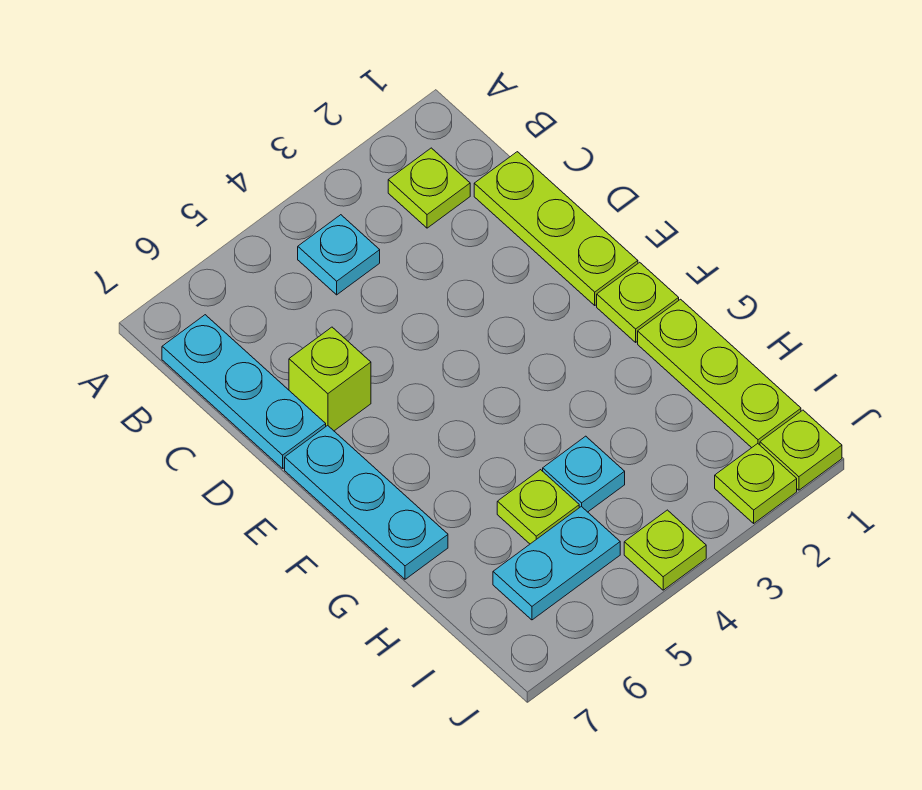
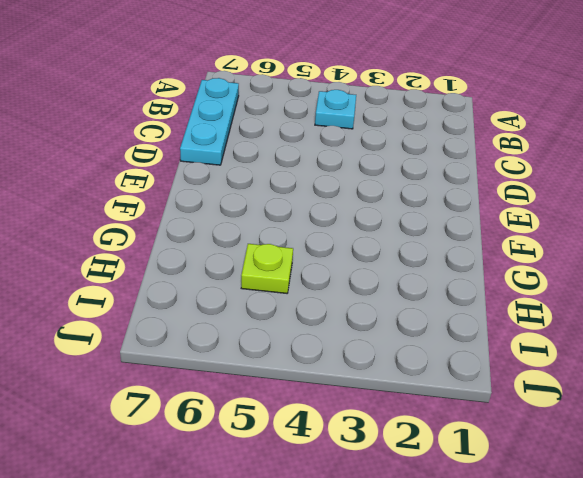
none -> lime 1x1 plate [388,148,470,228]
none -> lime 1x3 plate [474,152,638,305]
none -> lime 1x1 brick [289,327,371,431]

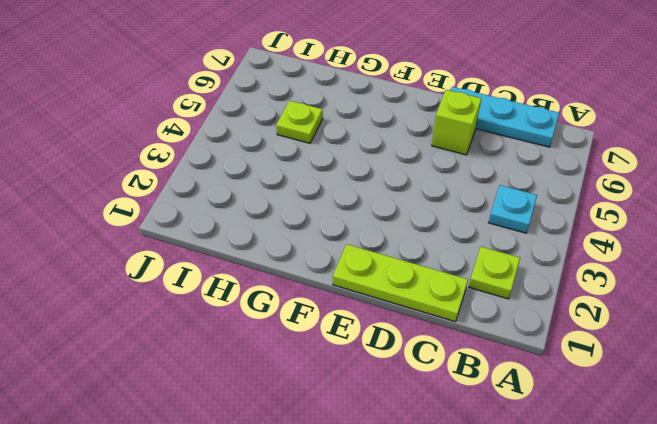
none -> cyan 1x3 plate [285,425,448,579]
none -> lime 1x1 plate [597,262,679,342]
none -> lime 1x3 plate [638,299,801,448]

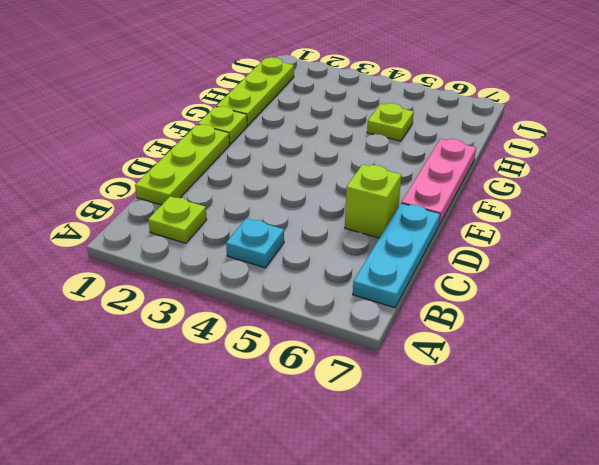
pink 1x3 plate [402,139,476,225] -> cyan 1x3 plate [285,425,448,579]
none -> cyan 1x1 plate [543,436,625,512]
none -> cyan 1x2 plate [493,506,620,620]
none -> lime 1x1 plate [760,410,842,490]

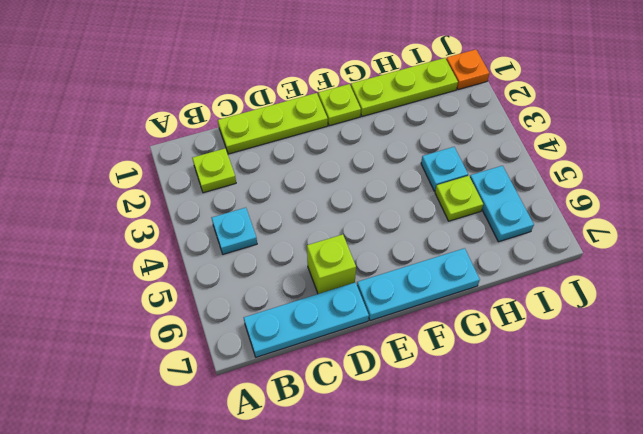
orange 1x1 plate [446,49,490,90] -> lime 1x1 plate [760,410,842,490]
none -> lime 1x1 plate [715,444,797,523]
none -> lime 1x1 plate [624,510,706,590]

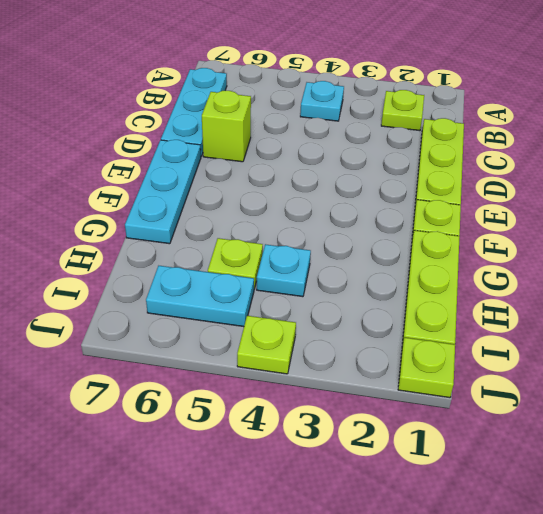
none -> lime 1x1 plate [715,444,797,523]

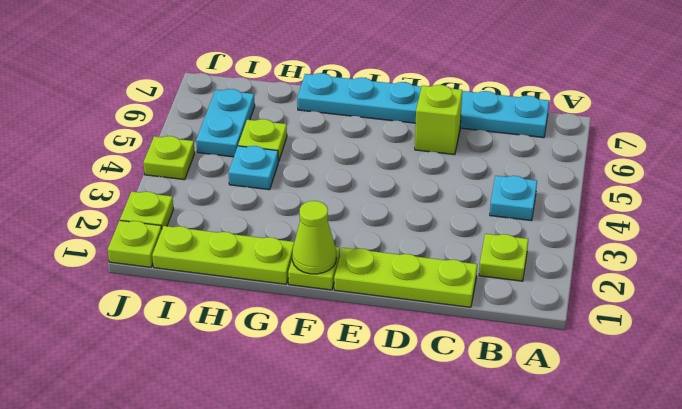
lime 1x1 cone [292,201,336,274] -> none

